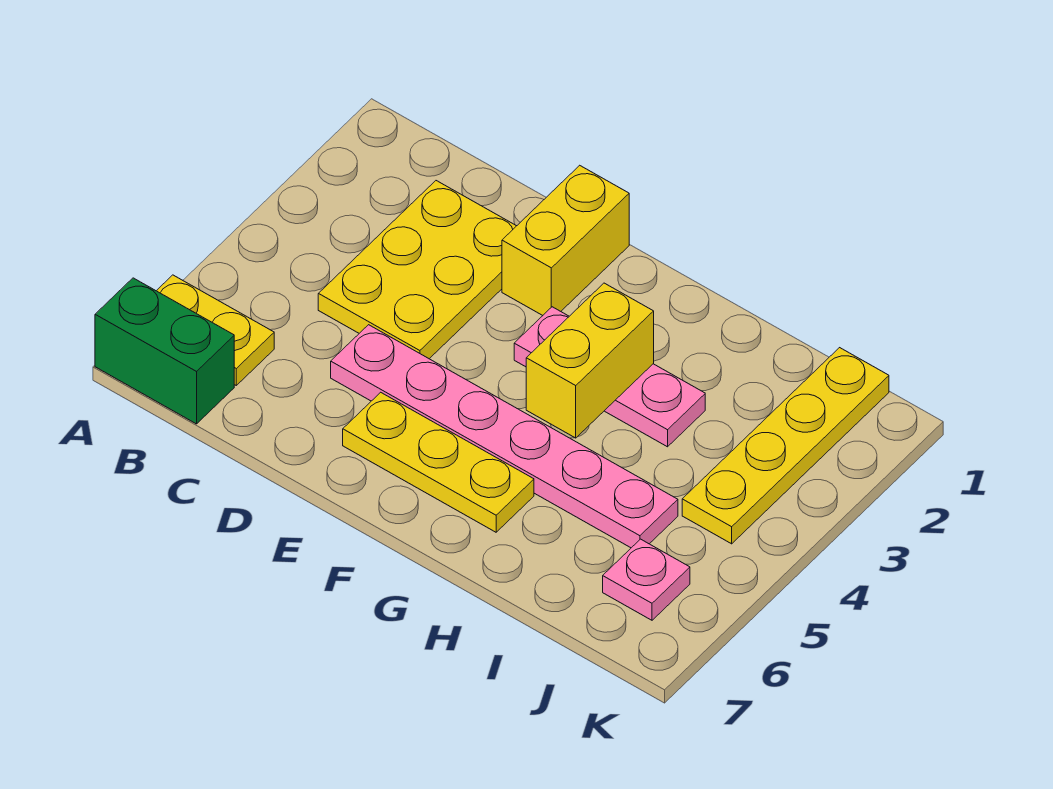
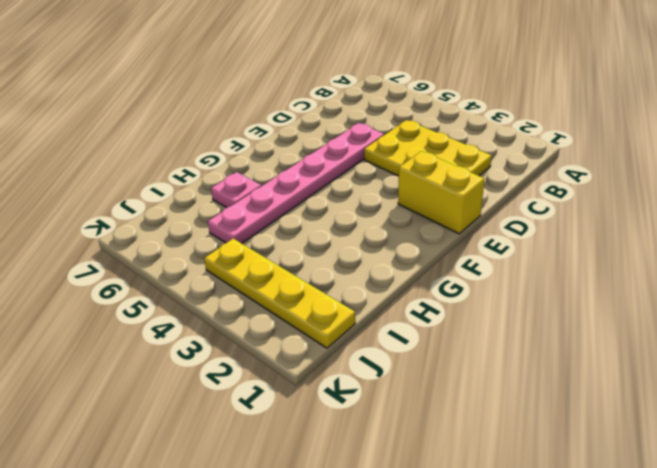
pink 1x1 plate [211,172,261,208] -> pink 1x1 plate moved to [603,539,690,620]
none -> yellow 1x2 plate [157,275,274,385]
none -> green 1x2 brick [95,278,234,424]

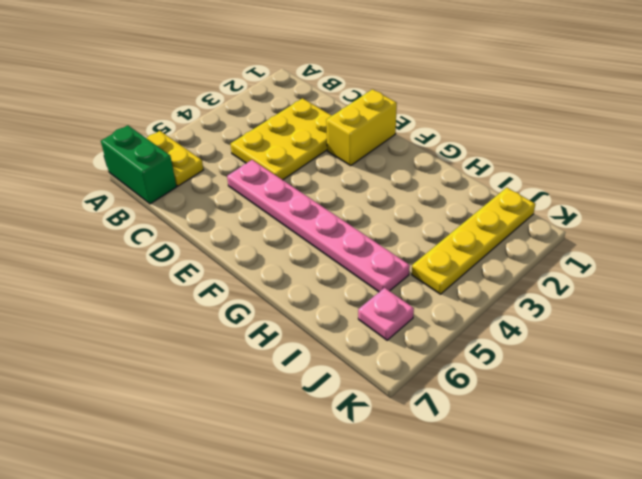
none -> yellow 1x3 plate [343,392,534,532]
none -> pink 1x3 plate [514,307,705,447]

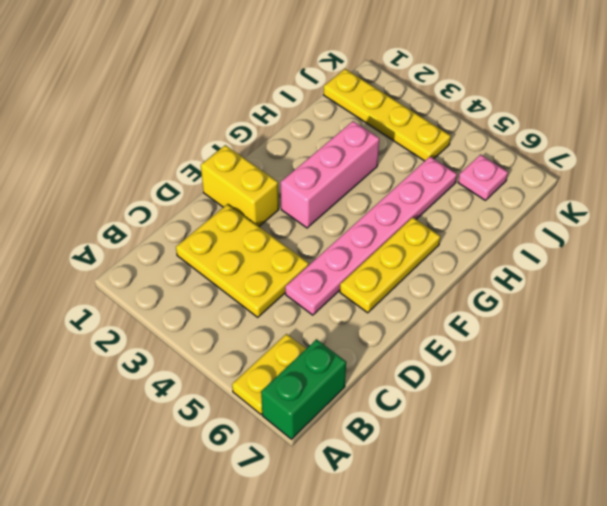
pink 1x3 brick [281,121,379,228] -> pink 1x3 plate [514,307,705,447]
none -> yellow 1x2 brick [526,283,654,438]

